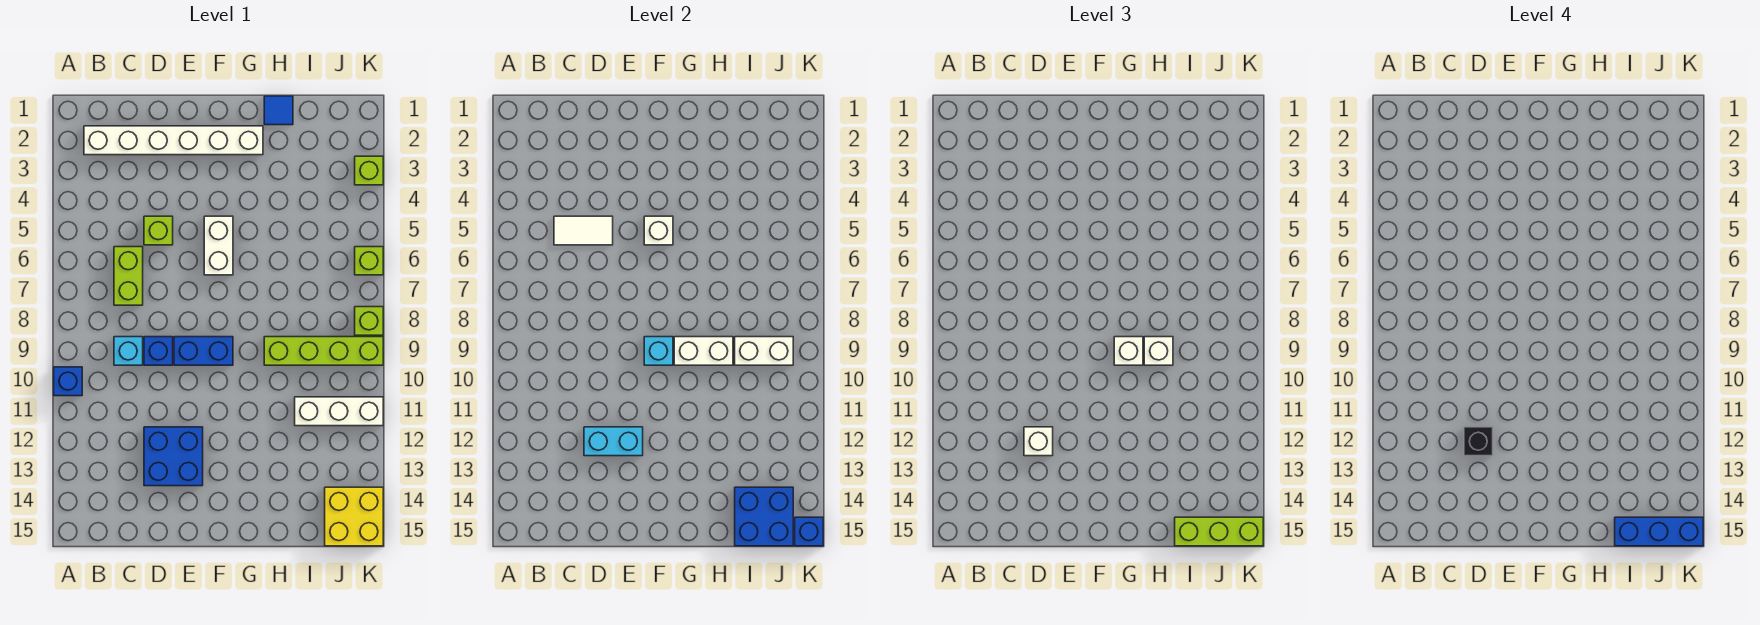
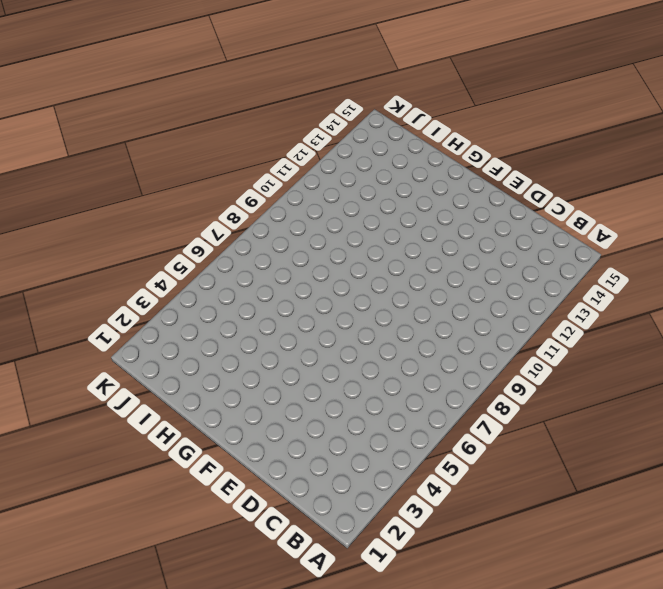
none -> blue 1x1 brick [54,367,82,396]
none -> white 1x6 brick [84,126,263,155]
none -> lime 1x2 brick [114,247,143,305]
none -> cyan 1x1 brick [114,337,143,365]

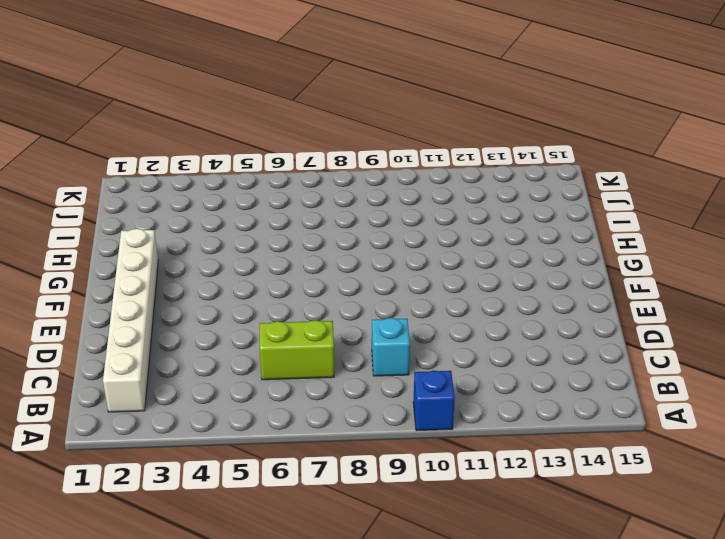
none -> lime 1x1 brick [144,216,173,245]
none -> blue 1x1 brick [144,337,173,365]
none -> blue 2x2 brick [144,427,203,486]
none -> blue 1x2 brick [174,337,233,365]

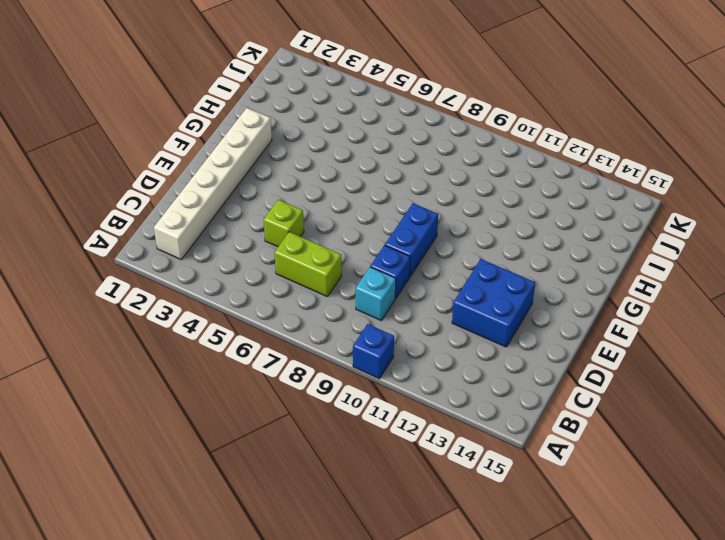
none -> white 1x2 brick [204,216,233,275]
none -> blue 1x1 tile [264,96,293,125]
none -> lime 1x4 brick [264,337,383,365]
none -> white 1x3 brick [295,397,383,426]

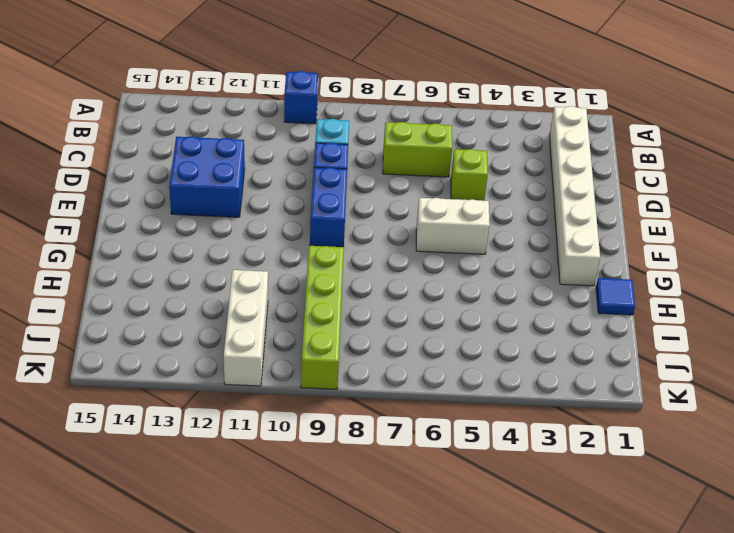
none -> yellow 2x2 brick [325,487,383,546]
none -> lime 1x1 brick [355,156,383,185]
none -> lime 1x1 brick [355,247,383,275]
none -> lime 1x1 brick [355,307,383,335]

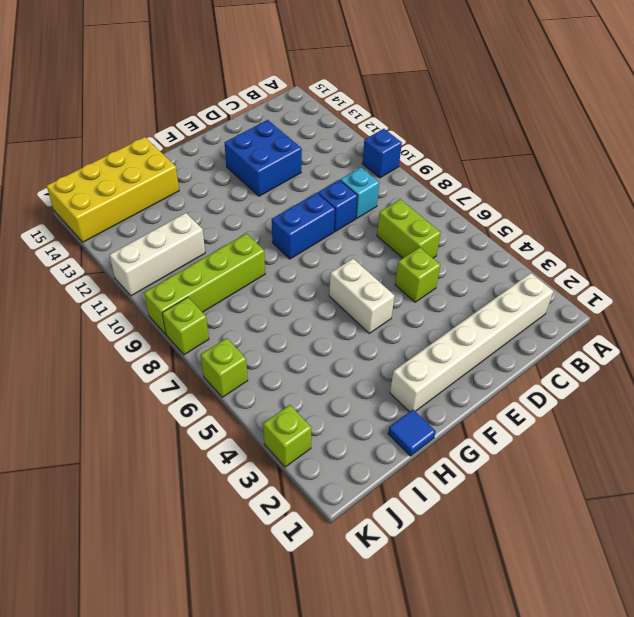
yellow 2x4 brick [47,137,179,242] -> yellow 2x2 brick [325,487,383,546]
none -> white 1x2 tile [554,216,613,245]
none -> cyan 1x2 brick [584,427,643,456]
none -> white 1x1 brick [644,216,673,245]
none -> cyan 1x1 brick [644,337,673,365]

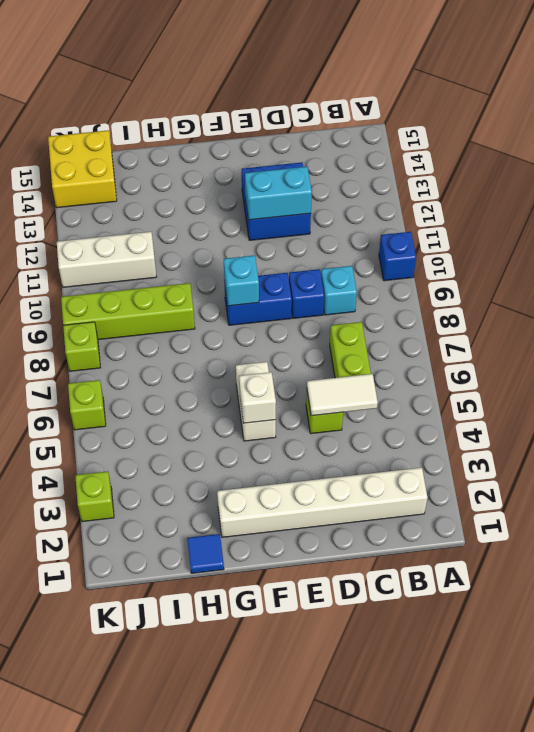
none -> white 1x2 brick [674,337,733,365]
none -> white 1x2 brick [735,337,793,365]
none -> blue 2x2 brick [735,487,793,546]
none -> blue 1x1 brick [795,517,823,546]

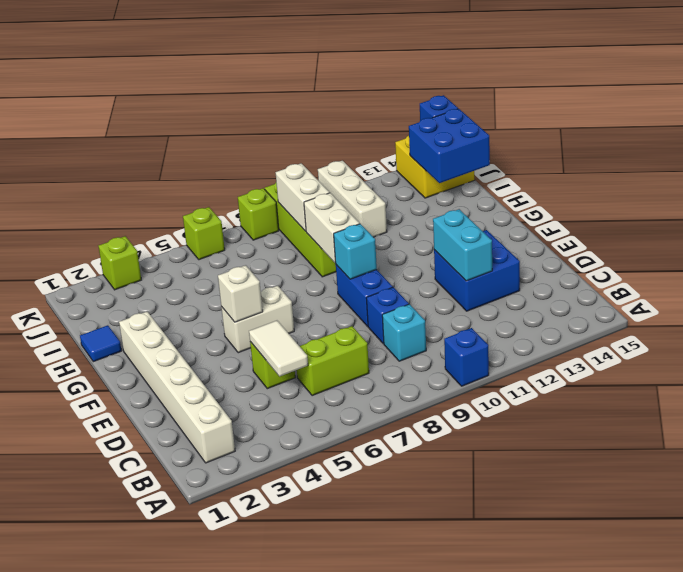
none -> white 1x1 brick [1024,427,1053,456]
none -> white 1x1 brick [1114,337,1143,365]
none -> white 1x1 brick [1144,337,1173,365]
none -> lime 1x3 brick [1175,517,1263,546]

